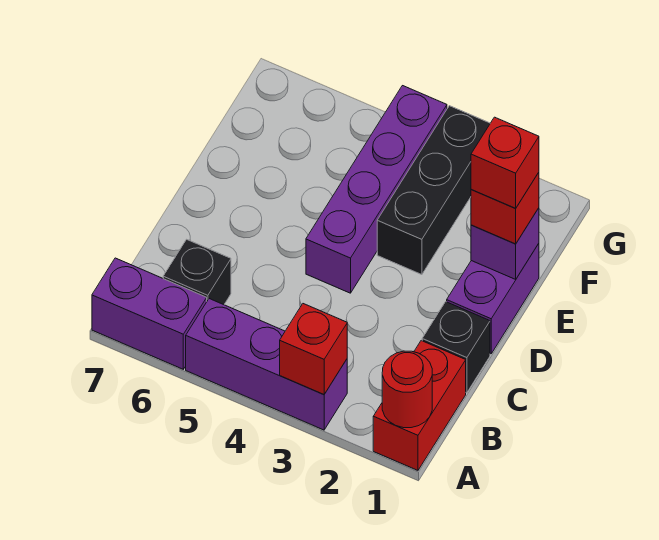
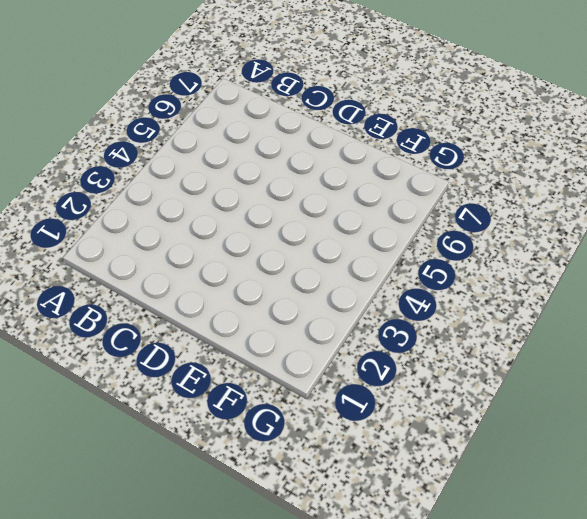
none -> red 1x2 brick [373,341,466,470]
none -> purple 1x3 brick [186,299,347,430]
none -> purple 1x2 brick [92,258,207,369]

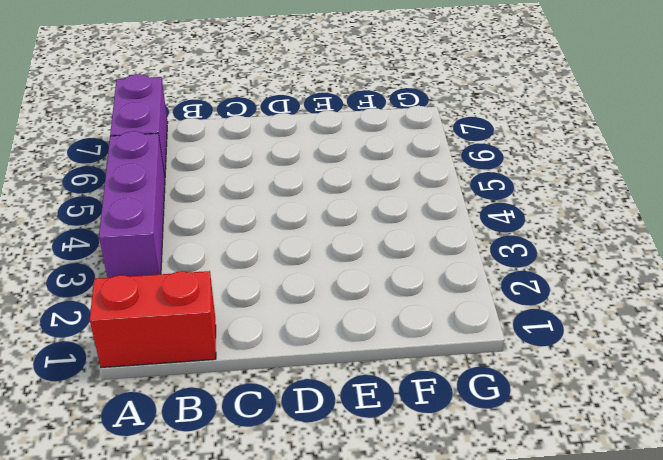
none -> black 1x1 brick [163,239,231,305]
none -> black 1x1 brick [422,302,490,393]
none -> purple 1x2 brick [447,244,539,354]

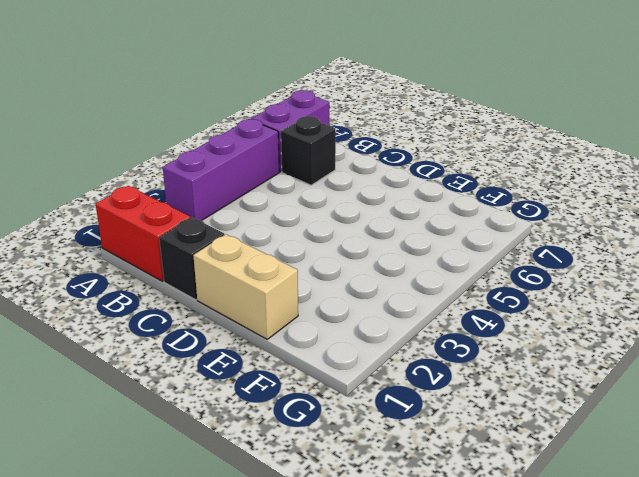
tan 1x2 brick [193,234,298,339] -> purple 1x2 brick [447,244,539,354]
none -> purple 1x4 brick [306,86,447,293]
none -> black 1x3 brick [377,106,490,275]
none -> red 1x1 round brick [382,351,432,428]

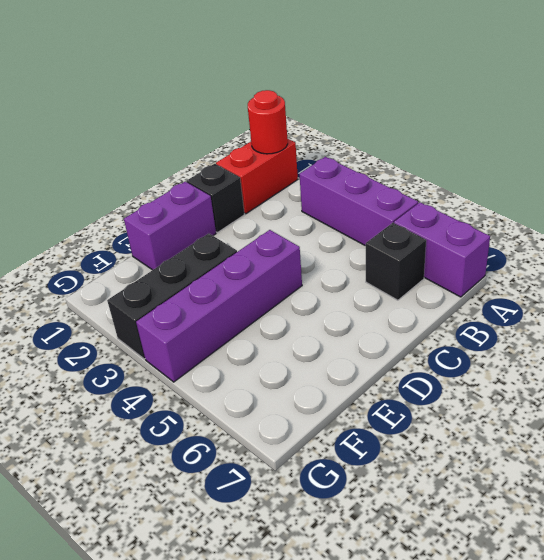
none -> red 1x1 brick [280,304,347,395]
none -> purple 1x1 brick [471,208,539,279]
none -> red 1x1 brick [471,172,539,244]

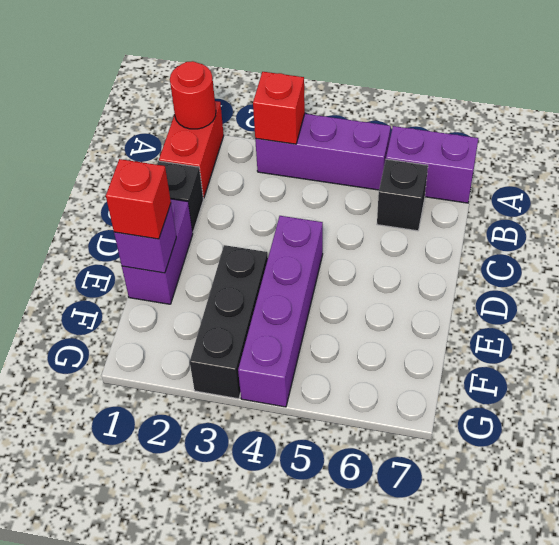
none -> red 1x1 brick [471,117,539,208]

